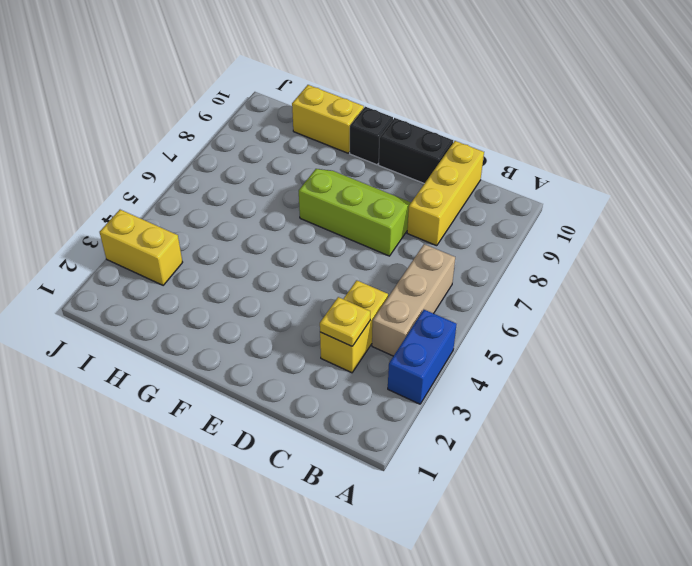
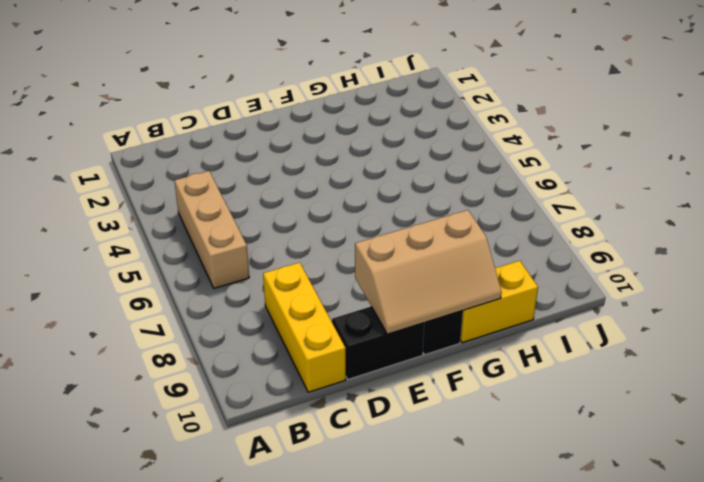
tan 2x3 slope [355,210,502,334] -> none
none -> blue 1x2 brick [388,310,457,404]
none -> yellow 1x2 brick [320,280,388,373]

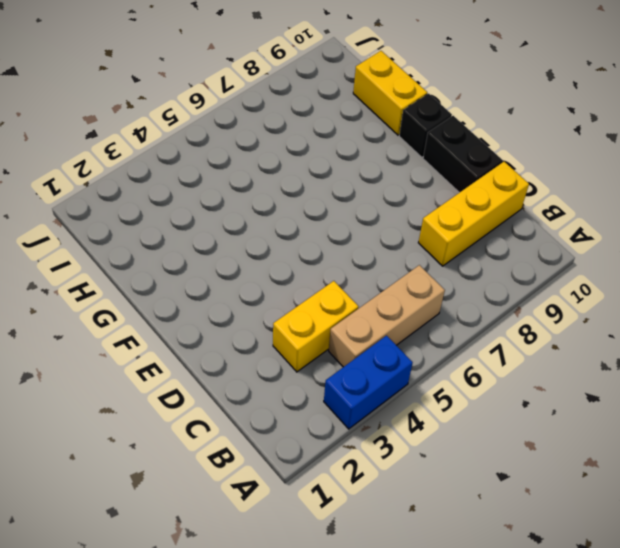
none -> lime 2x3 slope [299,169,411,256]
none -> yellow 1x2 brick [100,210,183,285]

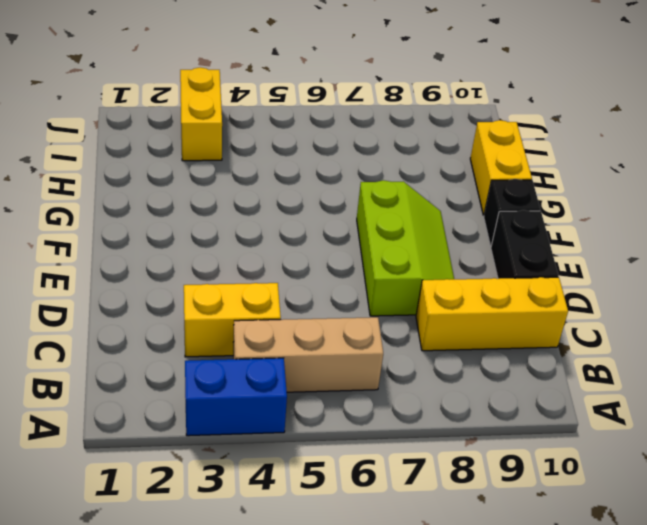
none -> yellow 1x1 plate [320,297,370,346]

